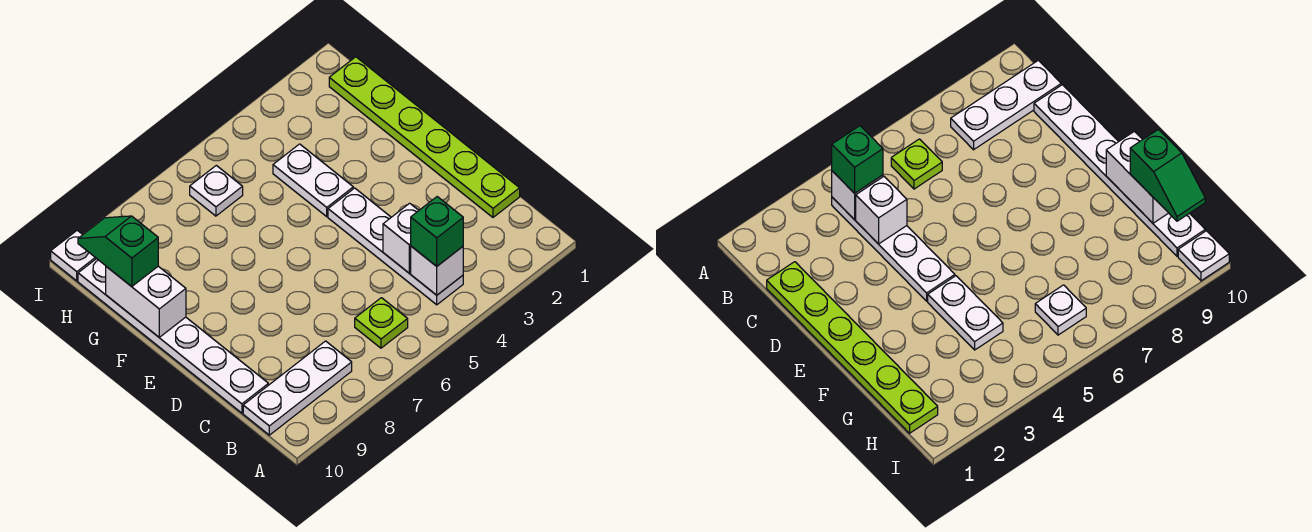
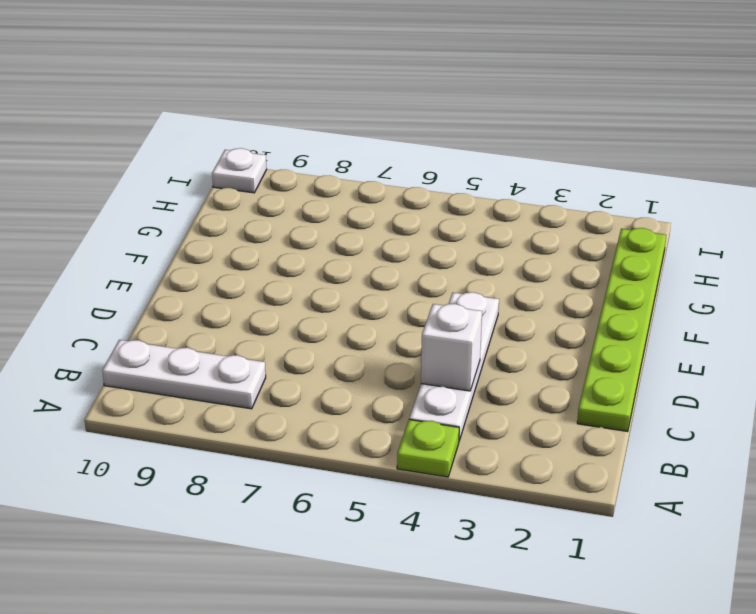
lime 1x1 plate [397,420,459,477] -> lime 1x1 plate moved to [355,298,408,348]
none -> white 1x6 plate [78,259,268,413]
none -> white 1x2 plate [273,144,353,217]
none -> white 1x1 plate [190,165,243,216]

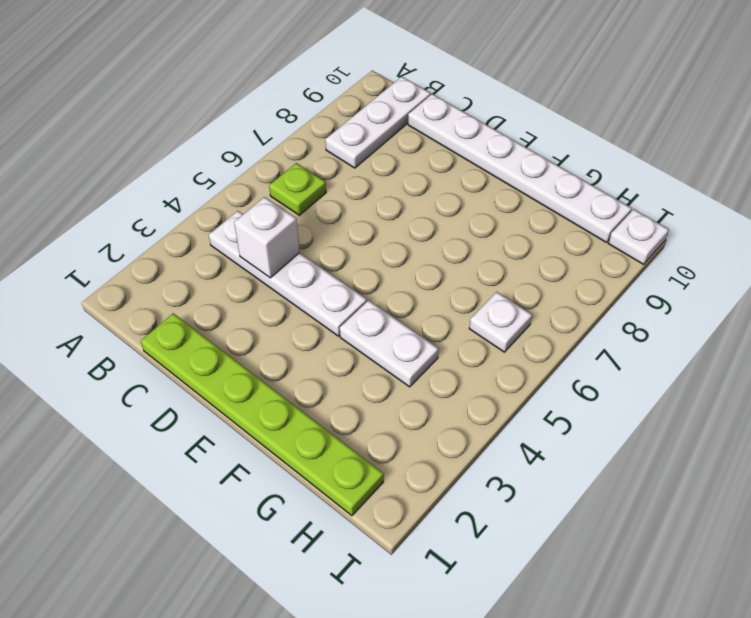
none -> white 1x1 brick [411,246,463,295]
none -> white 1x2 brick [106,266,186,337]
none -> green 1x1 brick [411,197,463,266]

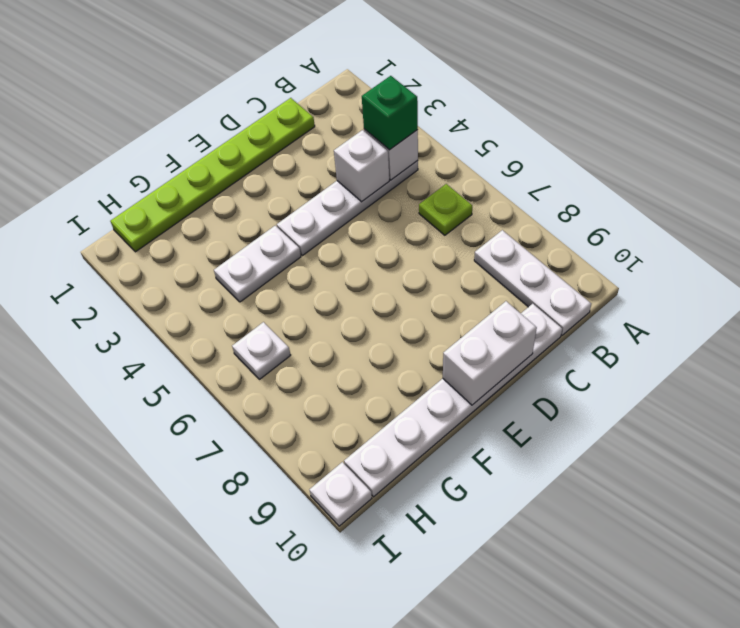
white 1x2 brick [443,301,537,405] -> white 1x2 brick moved to [106,266,186,337]
none -> green 1x2 slope [78,216,158,287]

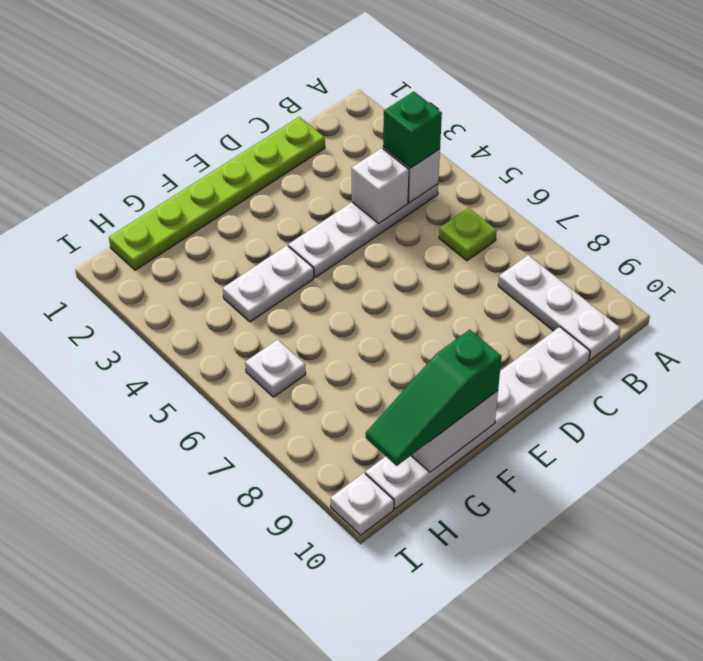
green 1x3 slope [366,330,502,466] -> green 1x2 slope [78,216,158,287]

